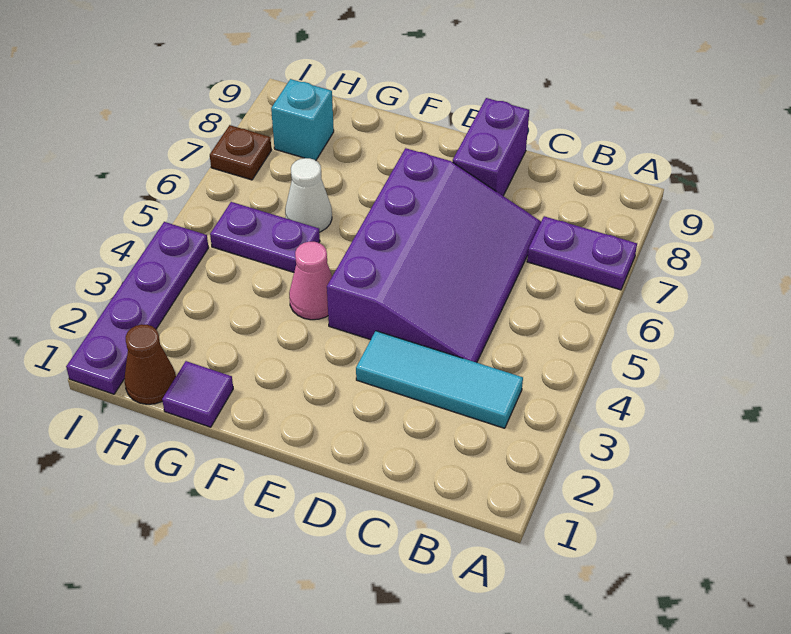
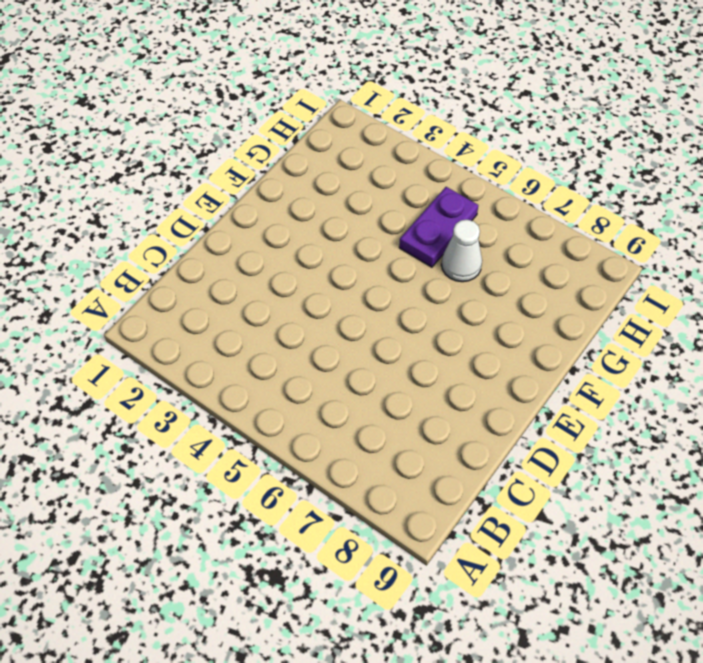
none -> purple 1x2 plate [527,216,637,290]
none -> cyan 1x3 tile [356,331,523,428]
none -> purple 3x4 slope [327,148,541,363]

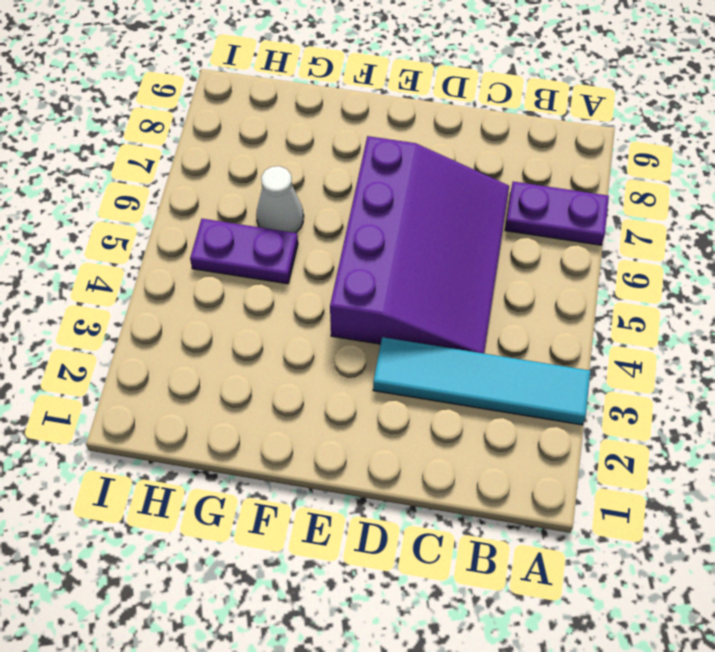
cyan 1x4 tile [373,337,590,425] -> cyan 1x3 tile [356,331,523,428]
none -> purple 1x2 brick [453,98,529,196]
none -> pink 1x1 cone [289,242,332,320]
none -> purple 1x1 tile [162,361,233,427]

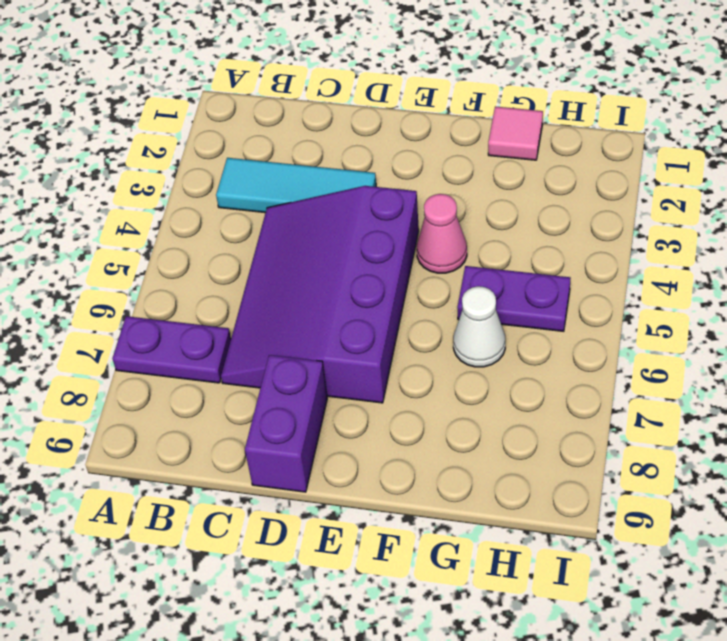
pink 1x1 tile [488,106,543,160] -> purple 1x1 tile [162,361,233,427]
none -> brown 1x1 cone [124,324,176,404]
none -> cyan 1x1 brick [271,79,334,160]
none -> purple 1x4 plate [66,222,209,394]

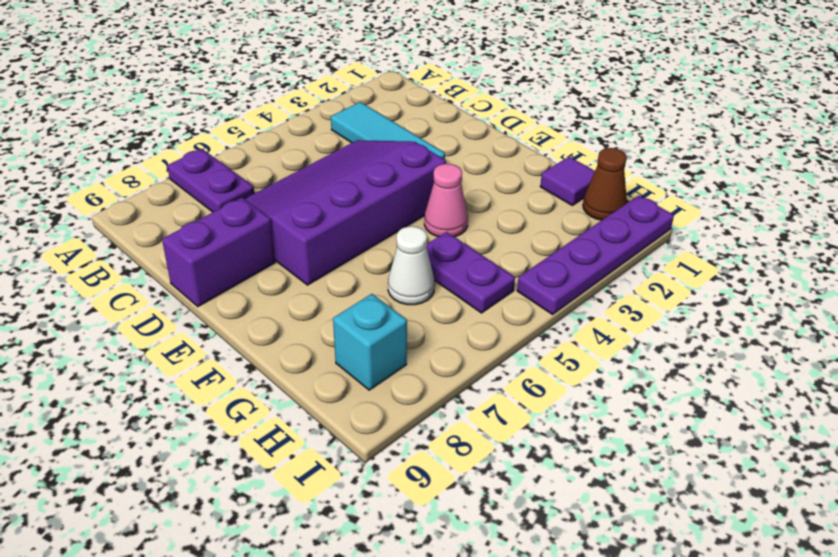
none -> brown 1x1 plate [210,125,271,180]

